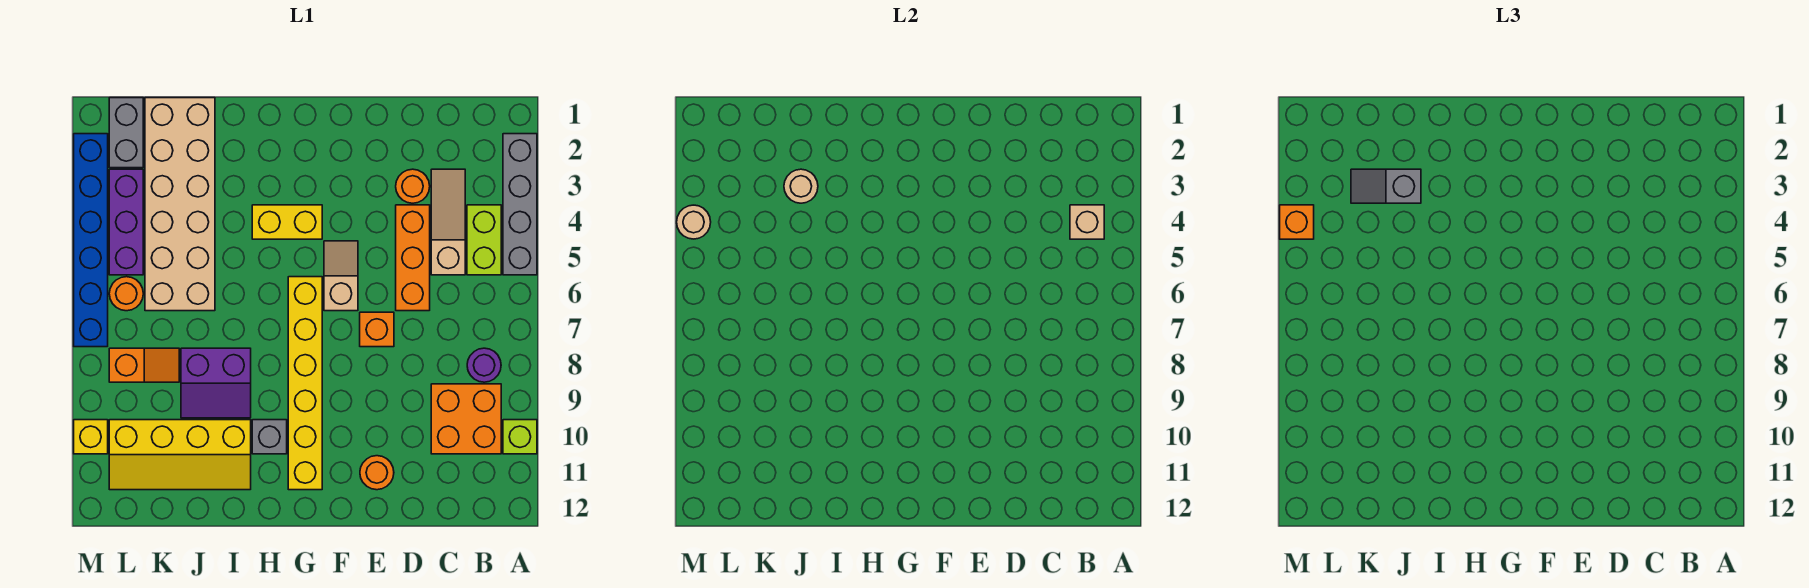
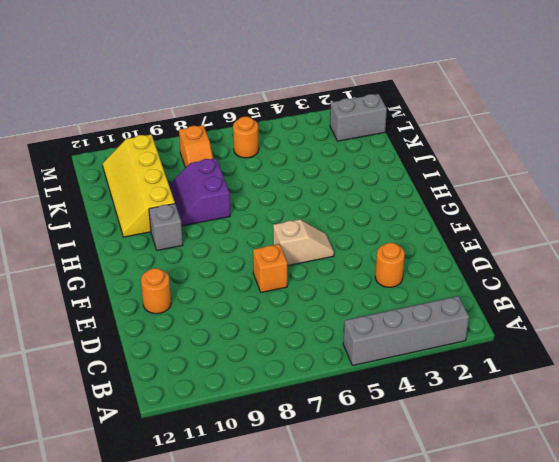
none -> lime 1x1 brick [503,420,537,454]
none -> lime 1x2 brick [467,205,501,275]
none -> purple 1x1 round brick [467,348,501,382]

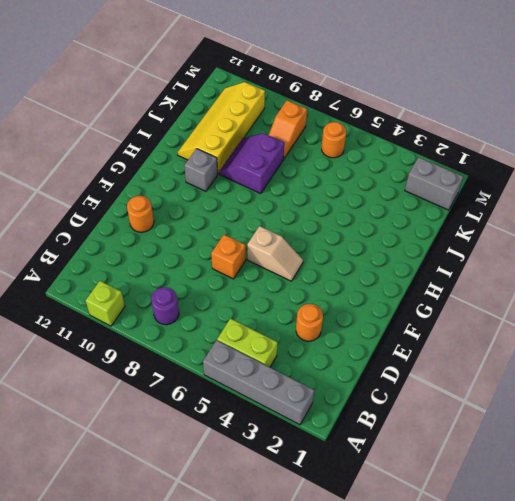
none -> orange 2x2 brick [431,384,501,454]
none -> tan 1x3 slope [431,169,465,275]
none -> orange 1x3 brick [396,205,430,311]

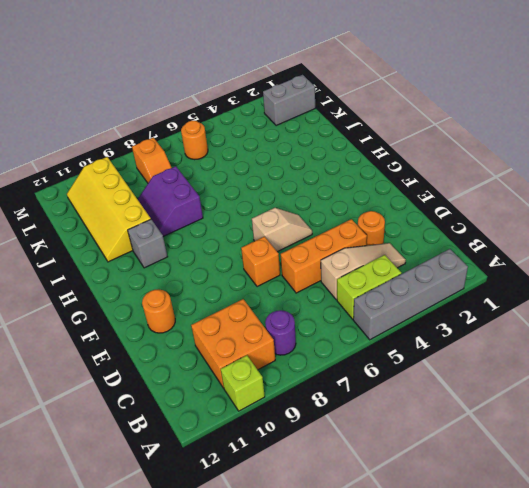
none -> yellow 1x2 brick [252,205,322,239]
none -> yellow 1x6 brick [288,277,322,490]
none -> tan 2x6 brick [145,98,215,311]

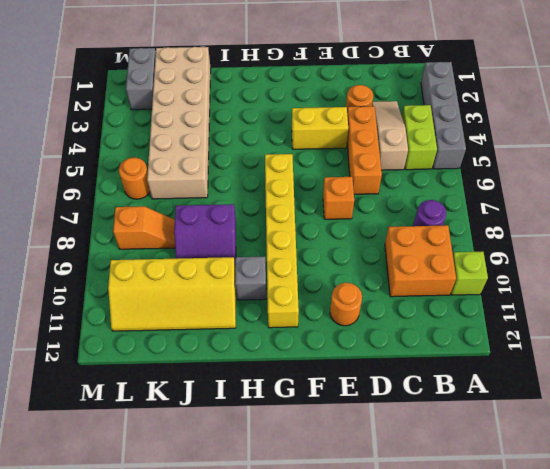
yellow 1x2 brick [292,107,348,149] -> yellow 1x2 brick moved to [252,205,322,239]
none -> tan 1x2 slope [324,241,358,311]
none -> purple 1x3 brick [109,169,143,275]
none -> blue 1x6 brick [74,134,108,347]

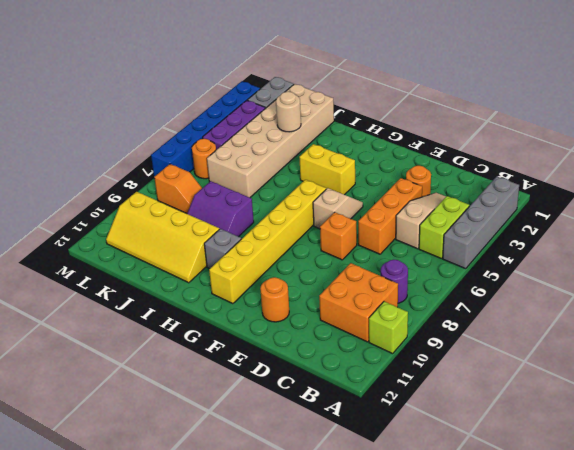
none -> yellow 1x1 brick [74,420,108,454]
none -> tan 1x1 brick [1070,205,1104,239]
none -> tan 1x1 round brick [677,205,711,239]

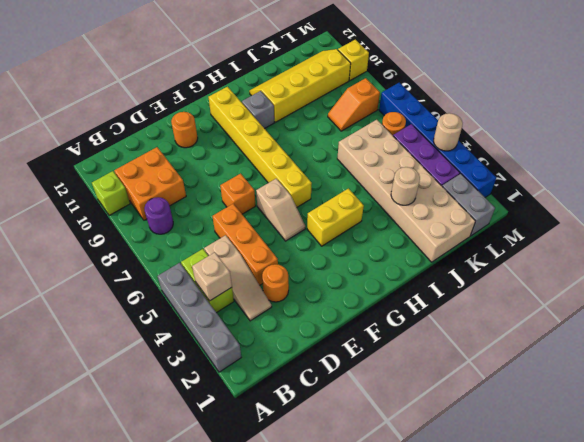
none -> purple 2x2 slope [181,348,251,418]
none -> grey 1x2 slope [1351,169,1421,203]
none -> orange 1x1 brick [1280,205,1314,239]

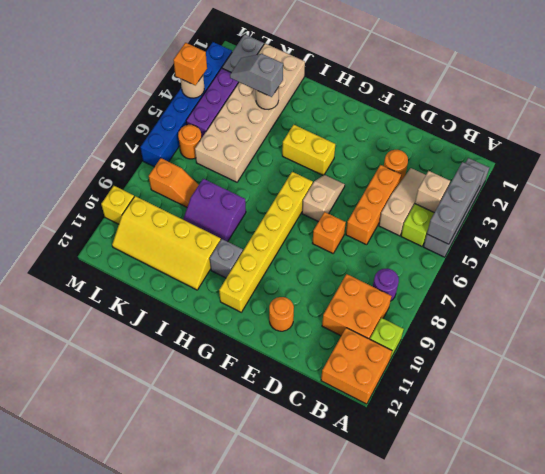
grey 1x3 brick [427,162,484,244] -> none
orange 2x2 brick [321,328,392,404] -> none

